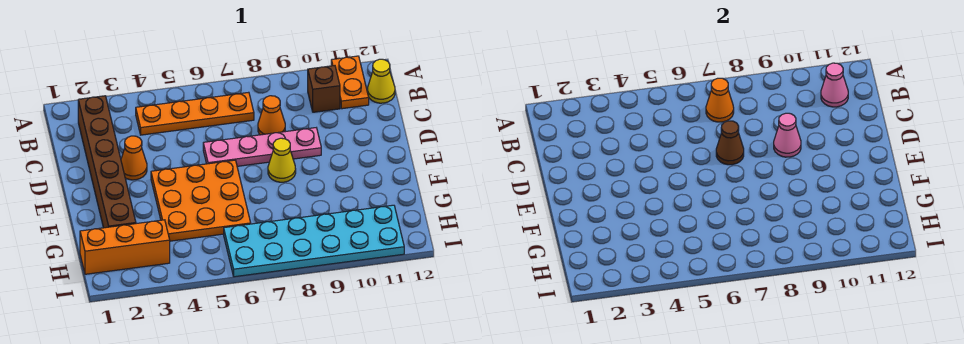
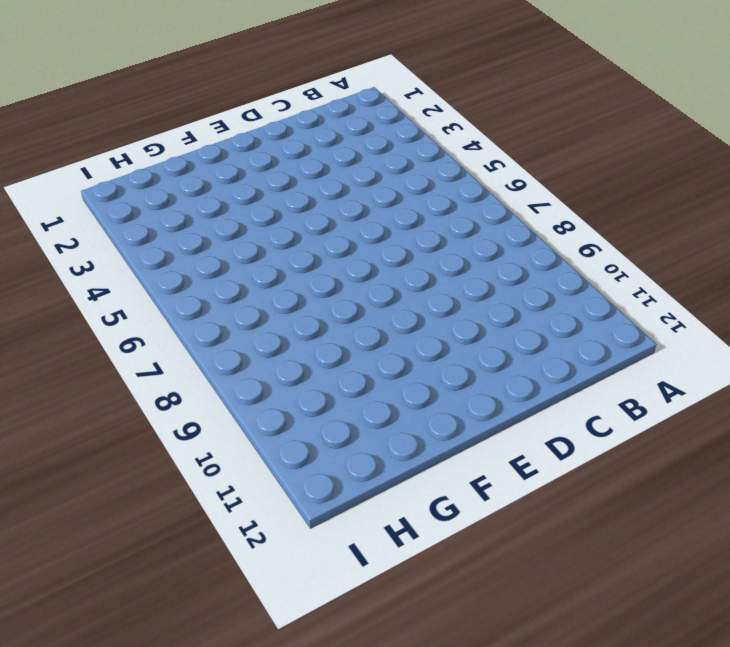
none -> orange 1x2 plate [331,56,369,109]
none -> brown 1x6 brick [78,96,136,228]
none -> orange 1x4 plate [136,92,254,135]

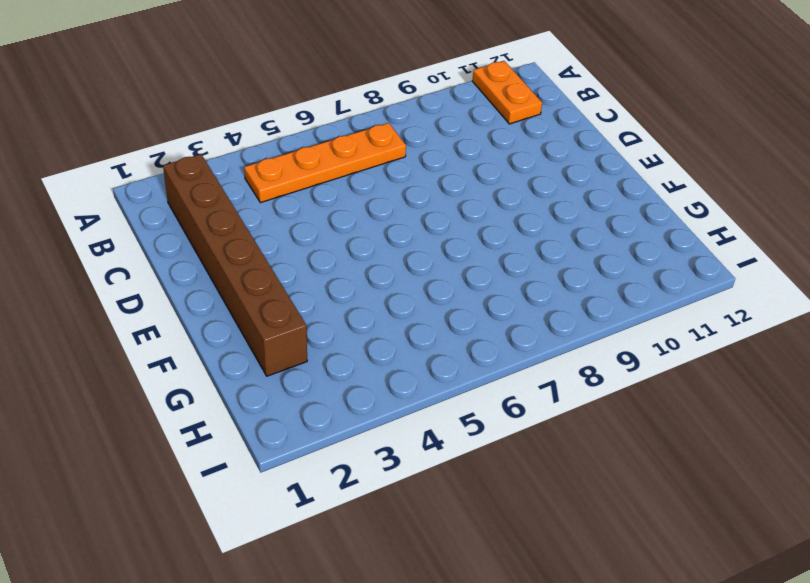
none -> brown 1x1 brick [308,66,340,112]
none -> yellow 1x1 cone [368,59,395,103]
none -> orange 1x1 cone [258,96,285,135]

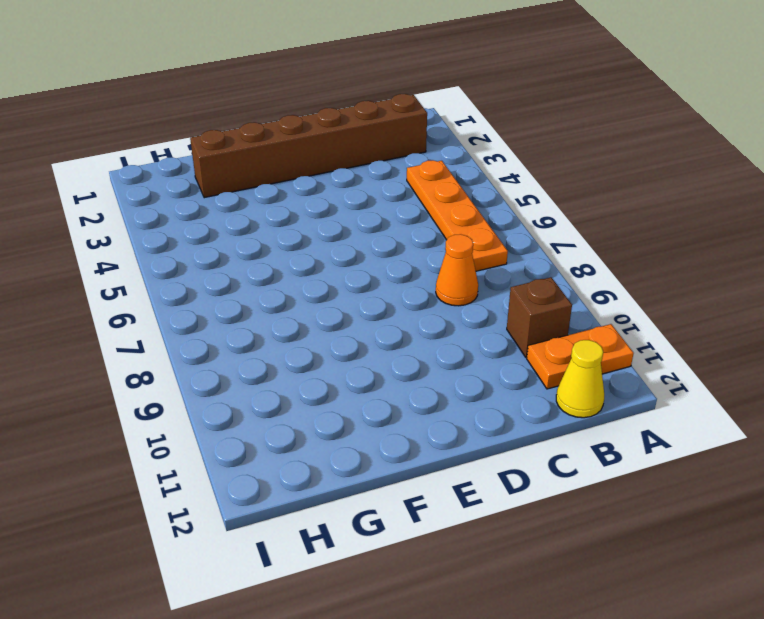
none -> orange 1x1 cone [121,136,147,180]
none -> pink 1x4 plate [203,128,321,166]
none -> orange 3x3 plate [151,160,251,241]

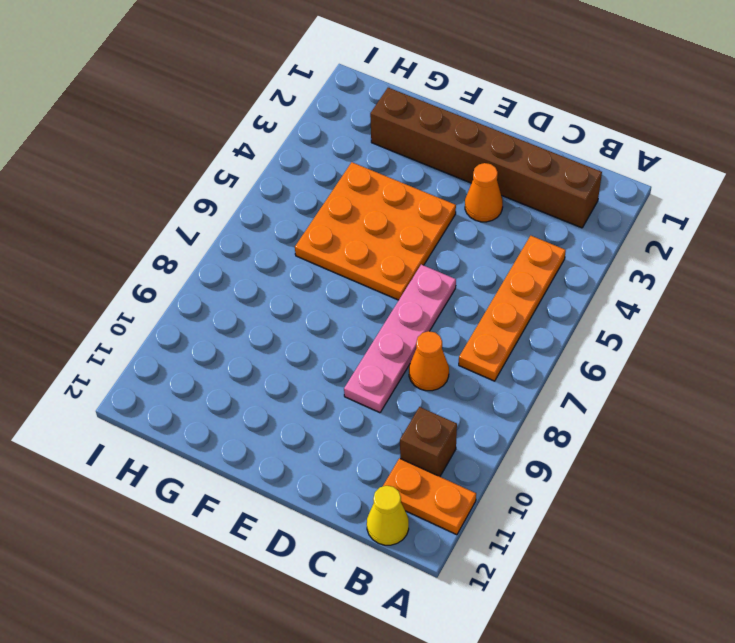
none -> yellow 1x1 cone [268,138,296,182]
none -> orange 1x3 brick [80,220,170,274]
none -> cyan 2x6 plate [224,205,404,277]

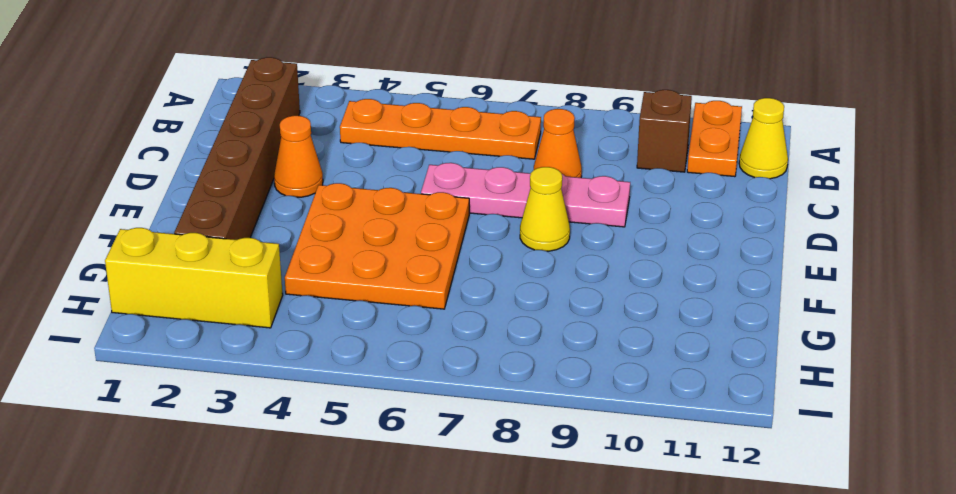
yellow 1x3 brick [105,228,283,328] -> orange 1x3 brick [80,220,170,274]
none -> cyan 2x6 plate [224,205,404,277]
none -> orange 1x1 cone [706,78,734,122]
none -> pink 1x1 cone [821,63,848,107]

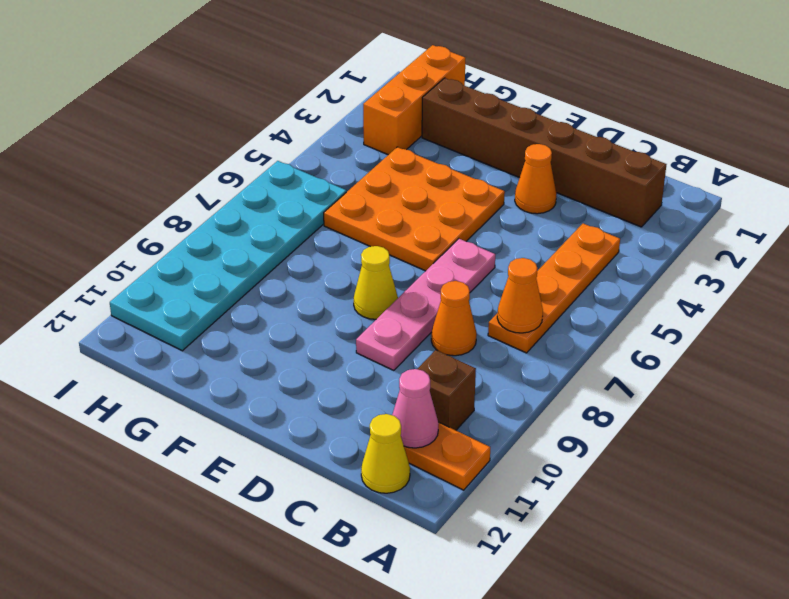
none -> brown 1x1 cone [716,121,744,165]
none -> pink 1x1 cone [774,113,801,157]

